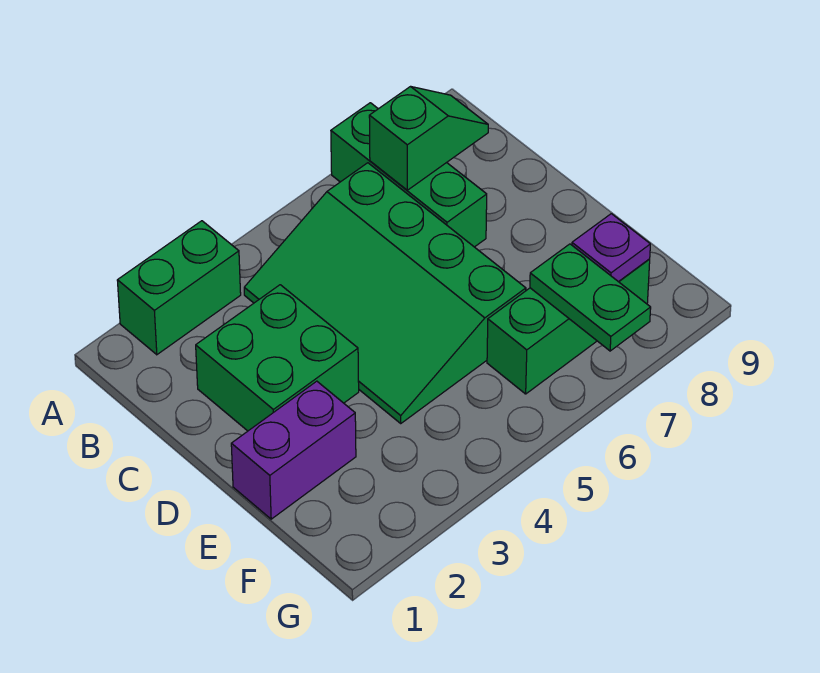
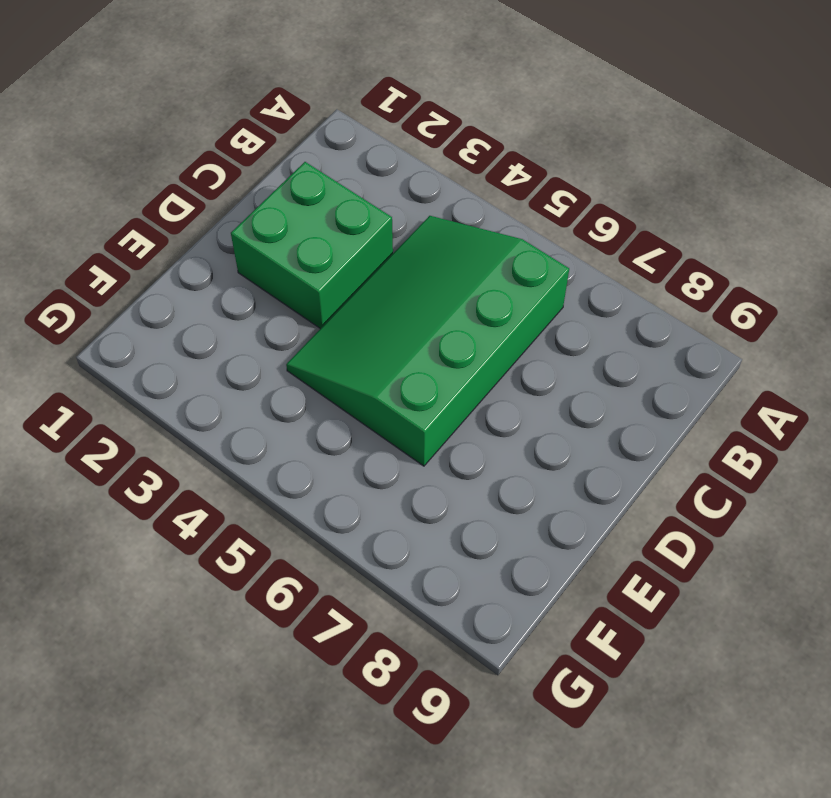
none -> green 1x2 brick [117,221,241,355]
none -> green 1x3 brick [331,103,487,247]

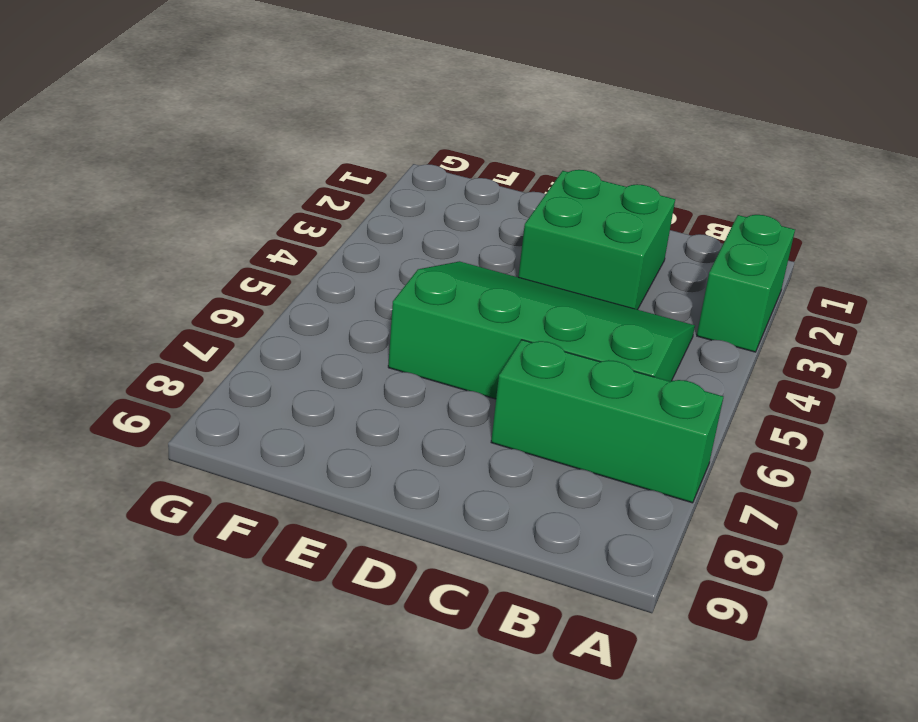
none -> purple 1x2 brick [231,381,356,519]
none -> green 1x3 brick [487,259,650,394]

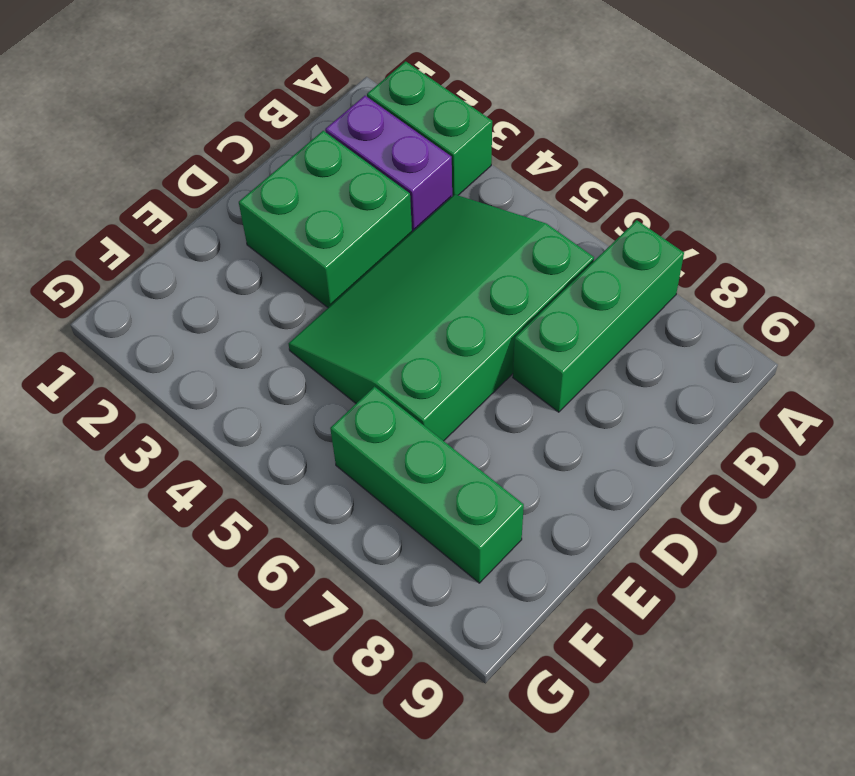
purple 1x2 brick [325,96,452,232] -> purple 1x2 brick moved to [231,381,356,519]
none -> green 1x2 slope [369,86,488,190]
none -> green 1x2 plate [530,244,651,351]

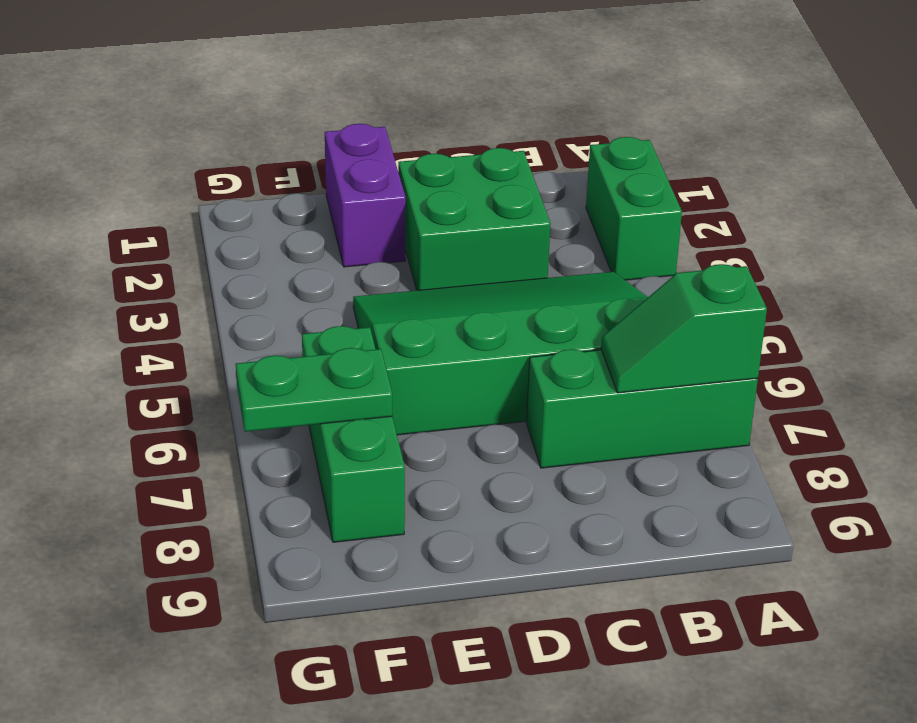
green 1x2 slope [601,264,767,393] -> green 1x2 slope turned to [369,86,488,190]
none -> purple 1x1 plate [572,214,650,282]

